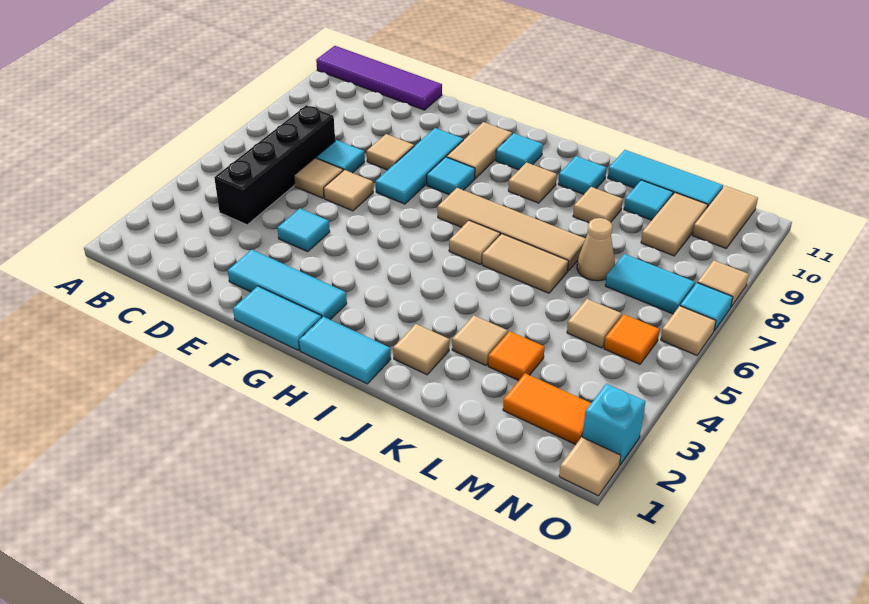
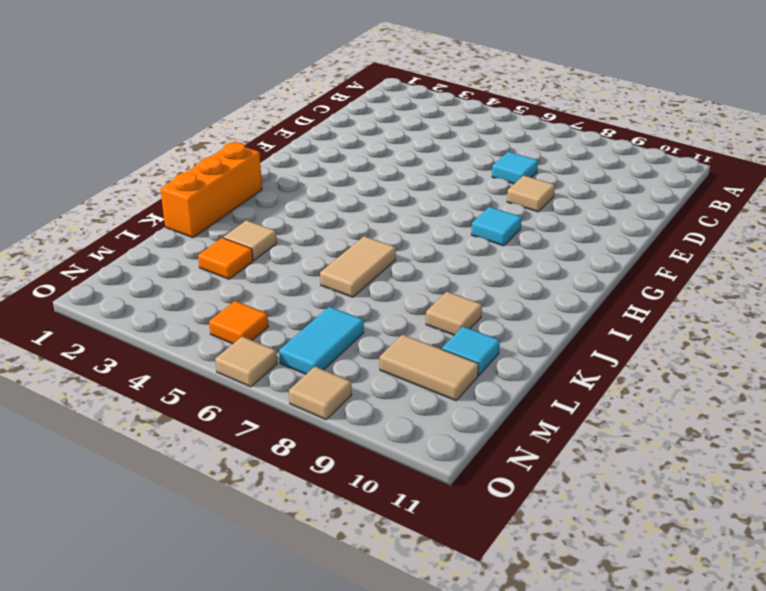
orange 1x3 brick [160,142,262,238] -> cyan 1x2 tile [299,317,391,384]
none -> purple 1x4 tile [316,46,442,110]
none -> black 1x4 brick [214,105,335,225]
none -> tan 1x1 tile [294,158,343,198]
none -> cyan 1x3 tile [228,250,347,320]

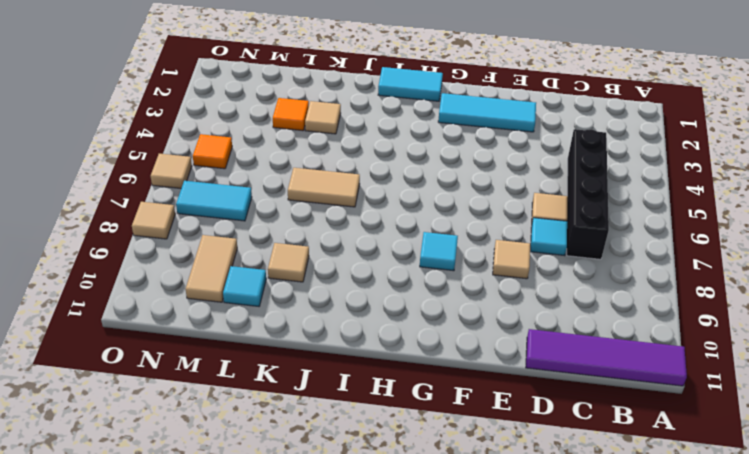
none -> cyan 1x1 tile [277,208,330,252]
none -> tan 1x1 tile [324,170,373,211]
none -> cyan 1x2 tile [233,286,322,350]
none -> cyan 1x3 tile [376,128,463,204]

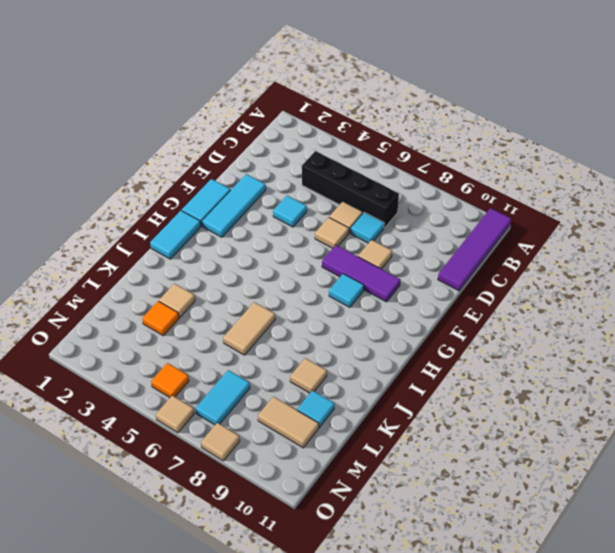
purple 1x3 tile [322,245,400,302] -> cyan 1x3 tile [376,128,463,204]
none -> tan 1x2 tile [447,122,512,179]
none -> tan 1x4 tile [438,188,586,271]
none -> cyan 1x1 tile [496,133,543,170]
none -> tan 1x1 tile [449,220,500,265]

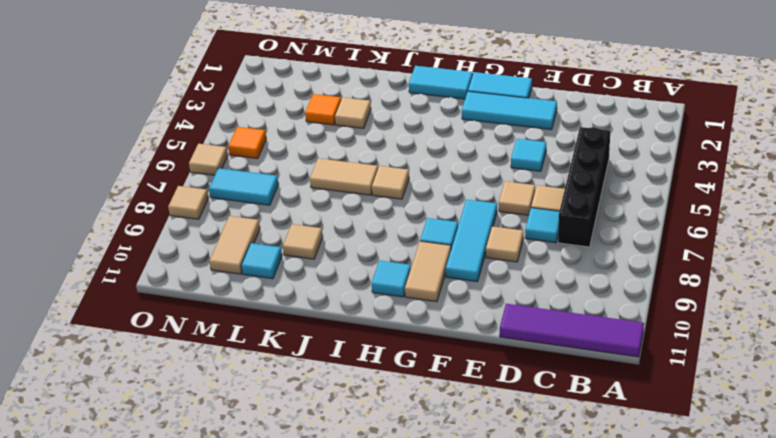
none -> tan 1x4 tile [438,188,586,271]
none -> tan 1x1 tile [508,162,557,203]
none -> tan 1x1 tile [393,324,449,375]
none -> cyan 1x1 tile [558,156,606,194]

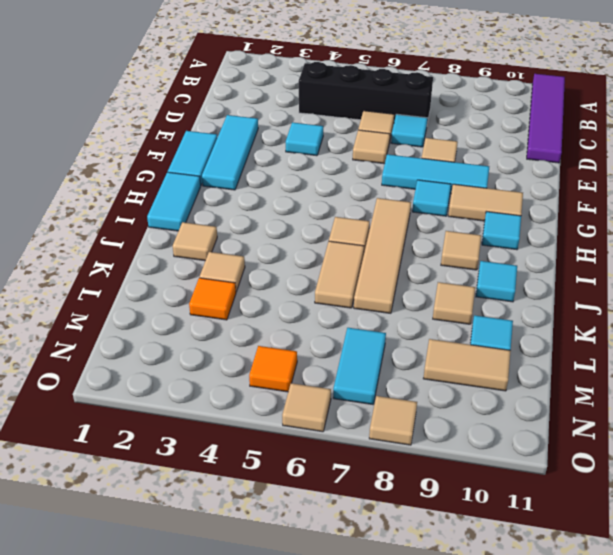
none -> cyan 1x3 tile [608,150,723,208]
none -> tan 1x1 cone [577,218,615,281]
none -> orange 1x2 tile [503,373,591,445]
none -> tan 1x1 tile [567,299,622,348]

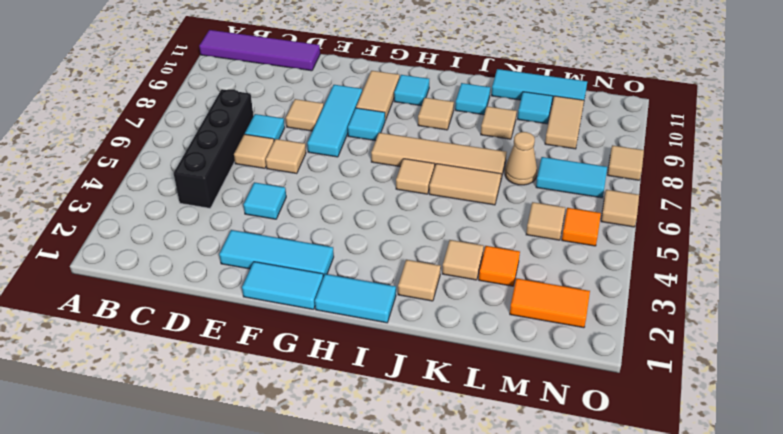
none -> tan 1x2 tile [692,186,758,248]
none -> tan 1x1 tile [559,437,621,496]
none -> cyan 1x1 brick [583,384,645,465]
none -> cyan 1x1 tile [680,283,733,331]

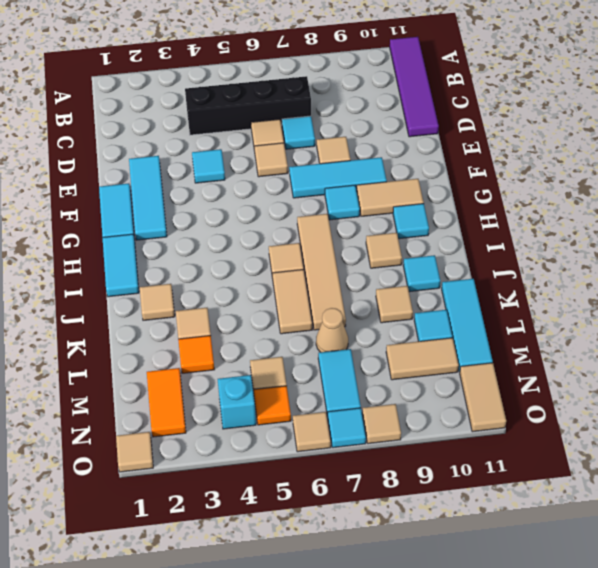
cyan 1x1 brick [218,375,256,429] -> cyan 1x1 brick moved to [583,384,645,465]
tan 1x2 tile [460,363,506,432] -> tan 1x2 tile turned to [692,186,758,248]

